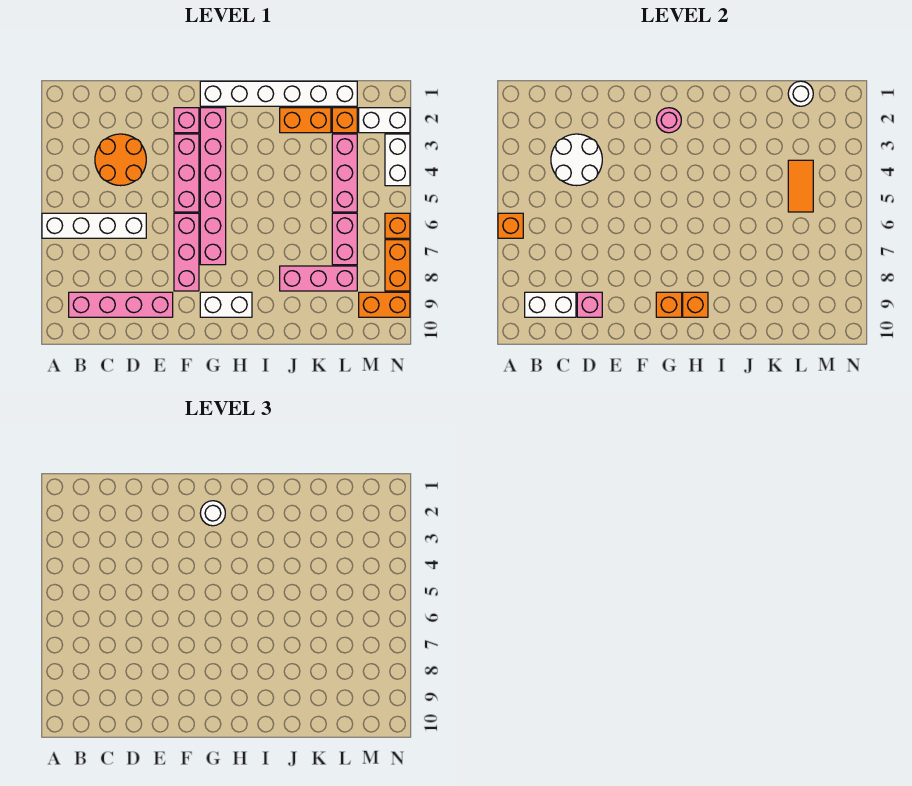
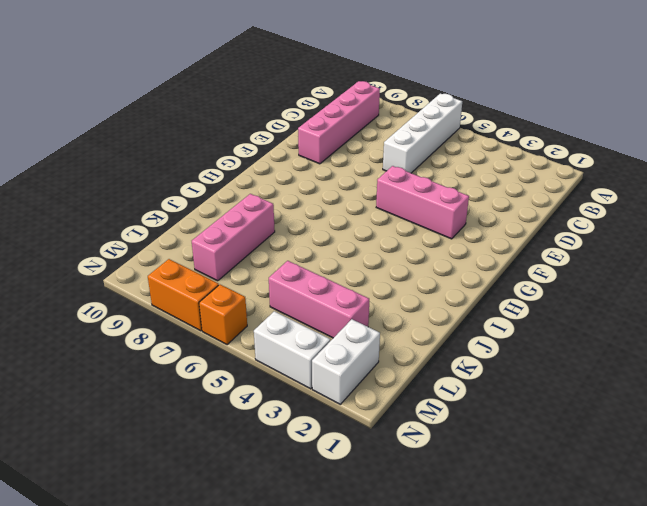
none -> orange 2x2 round brick [95,134,146,186]
none -> pink 1x1 brick [174,108,199,133]
none -> pink 1x3 brick [174,213,199,291]

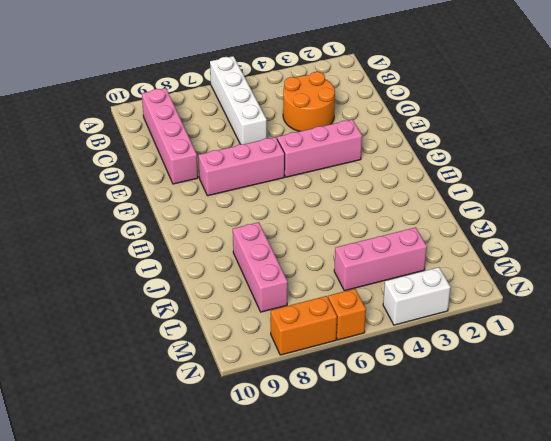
none -> pink 1x1 brick [174,108,199,133]
none -> white 1x6 brick [200,81,357,106]
none -> pink 1x6 brick [200,108,226,265]

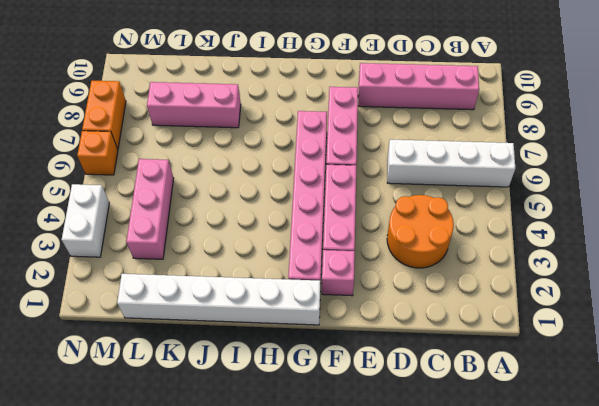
none -> white 1x2 brick [200,292,252,317]
none -> orange 1x2 brick [280,108,331,133]
none -> orange 1x1 brick [332,108,357,133]

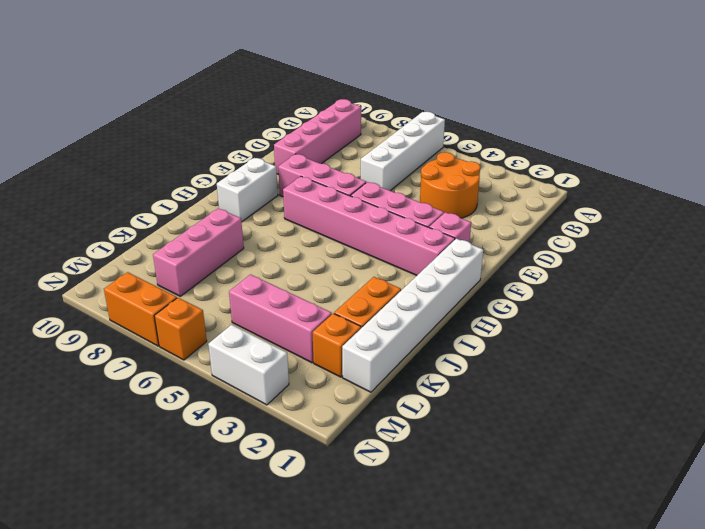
none -> pink 1x2 brick [332,213,357,265]
none -> white 1x2 brick [359,108,410,133]
none -> orange 1x2 brick [359,292,410,317]

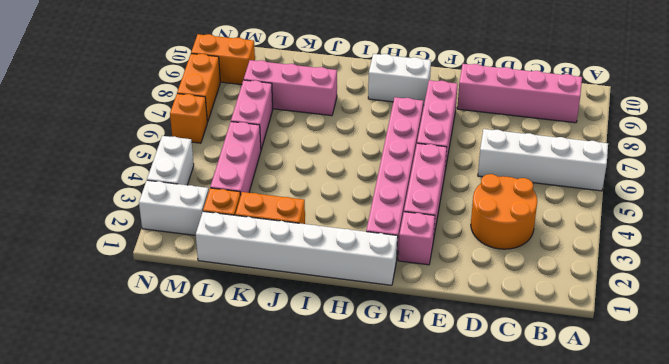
none -> orange 1x1 brick [498,213,523,238]
none -> white 1x2 brick [525,292,576,317]
none -> white 2x2 round brick [551,134,602,186]

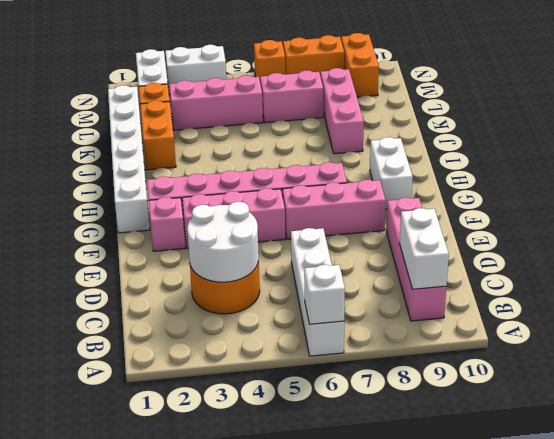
white 1x1 brick [304,265,345,324] -> orange 1x1 brick [498,213,523,238]
none -> pink 1x1 brick [577,292,602,317]
none -> pink 1x1 round brick [656,108,681,133]
none -> orange 1x1 brick [656,292,682,317]

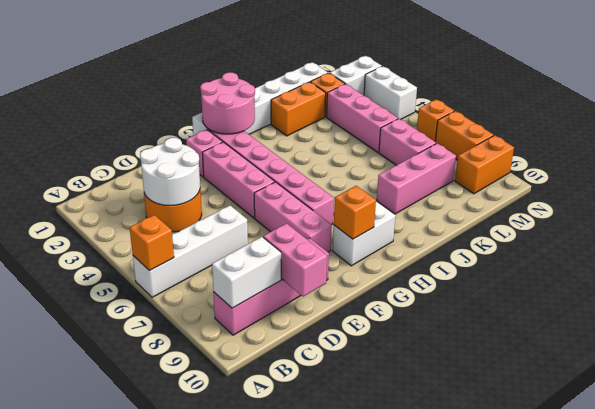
pink 1x2 brick [263,223,327,297] -> pink 1x1 brick [577,292,602,317]
pink 2x2 round brick [200,72,255,134] -> pink 1x1 round brick [656,108,681,133]
none -> orange 1x1 brick [683,292,708,317]
none -> white 1x1 round brick [788,81,813,106]
none -> orange 1x2 tile [788,160,813,212]

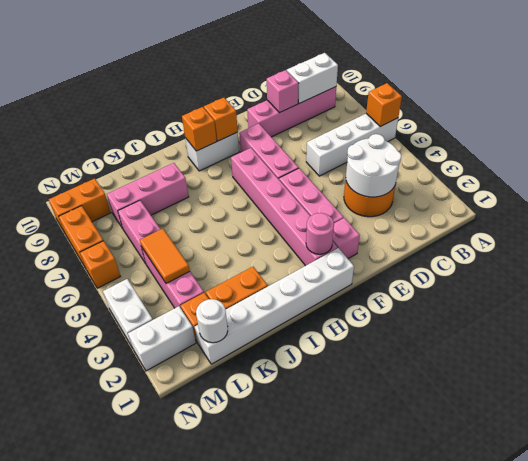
none -> white 1x1 round brick [200,501,225,526]

